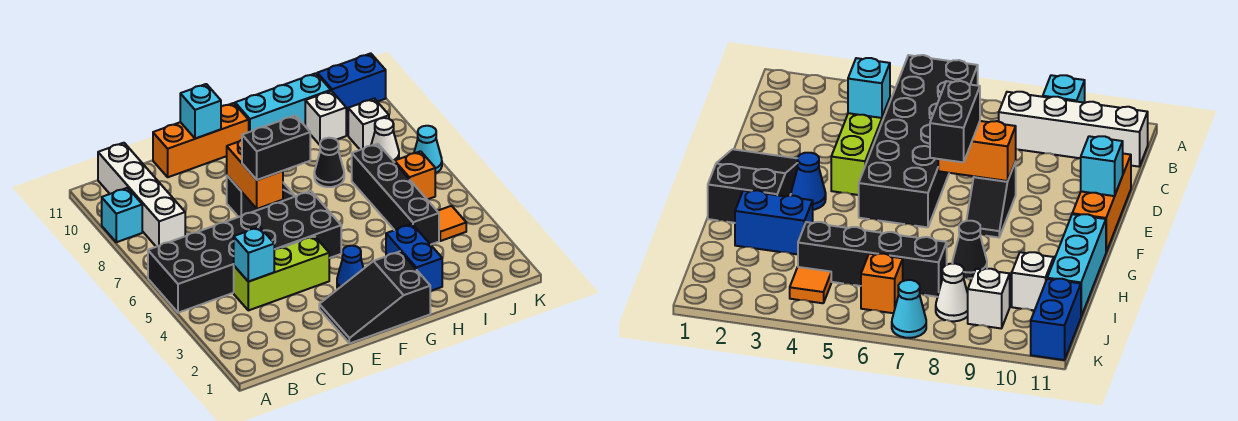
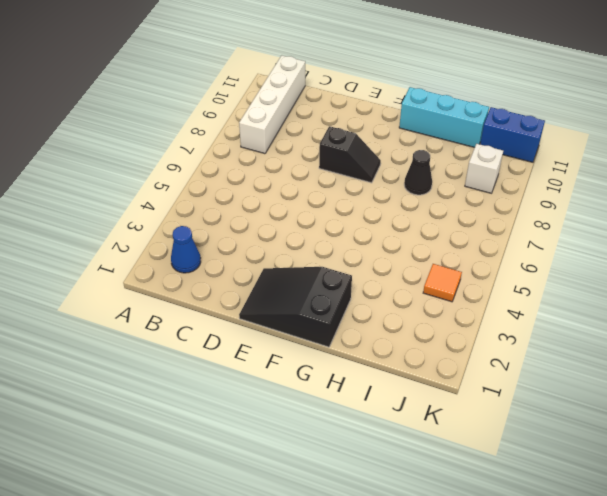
blue 1x1 cone [171,226,201,273] -> blue 1x1 cone moved to [337,246,364,289]
none -> black 2x6 brick [148,191,341,313]
none -> cyan 1x1 brick [102,188,142,242]
none -> lime 1x3 brick [234,236,329,310]

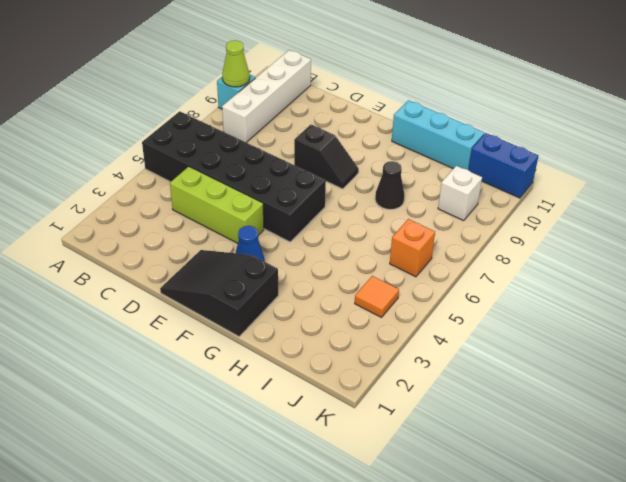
lime 1x1 cone [222,40,250,87] -> none
none -> orange 1x3 brick [153,103,249,177]
none -> blue 1x2 brick [386,224,442,291]
none -> black 1x4 brick [352,144,439,245]

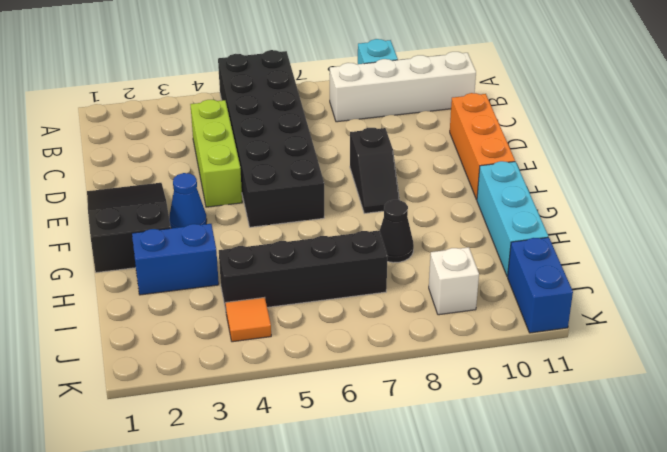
none -> white 1x1 brick [305,91,346,145]
none -> orange 1x1 brick [395,151,435,199]
none -> white 1x1 cone [371,118,399,162]

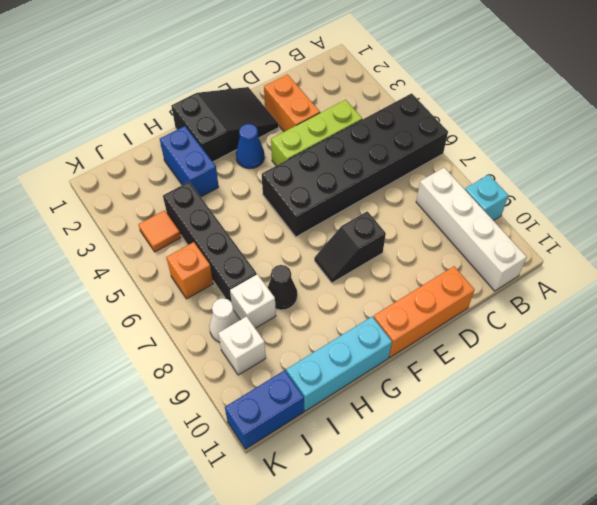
orange 1x2 brick [264,74,320,132] -> orange 1x2 brick moved to [227,140,283,209]
white 1x1 brick [230,274,276,328] -> white 1x1 brick moved to [305,91,346,145]
none -> cyan 1x1 cone [414,126,442,173]
none -> cyan 1x1 brick [234,227,274,282]
none -> cyan 1x1 brick [180,84,221,139]

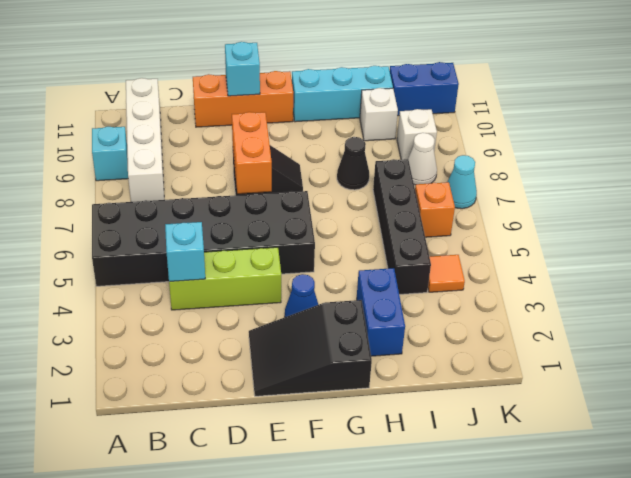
none -> black 1x2 brick [242,115,310,180]

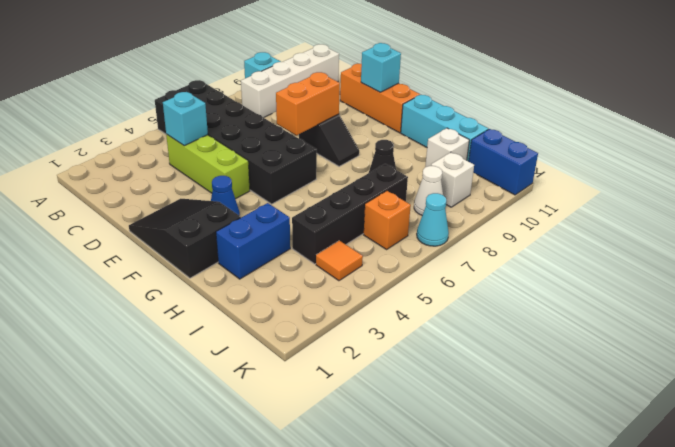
none -> black 1x2 brick [242,115,310,180]

